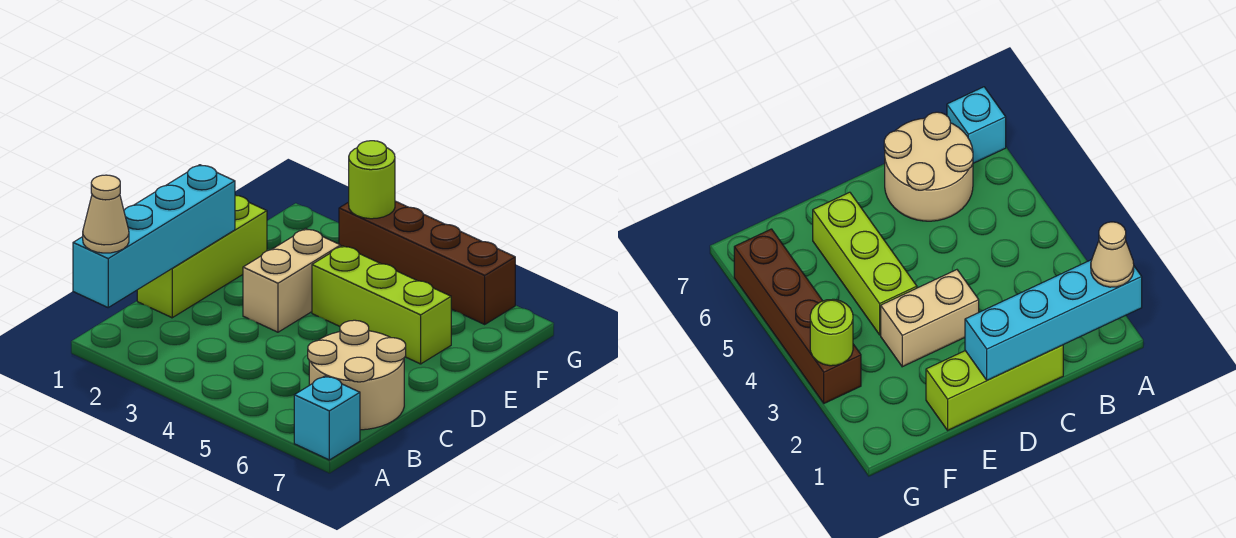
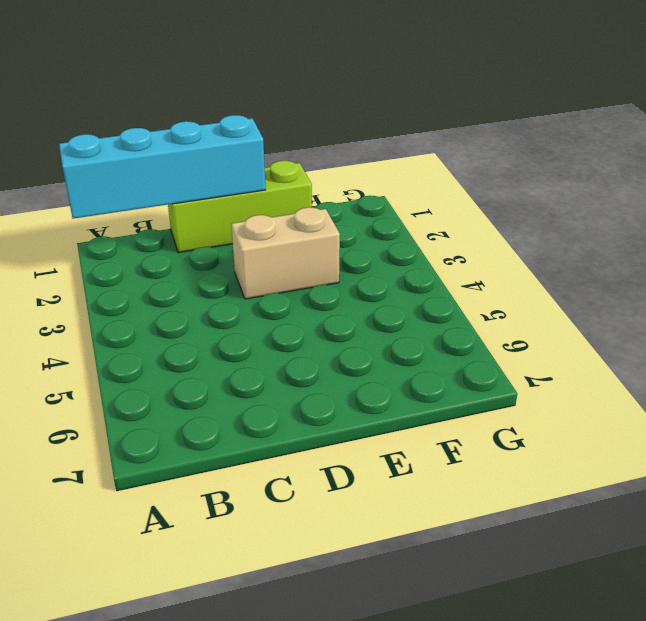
none -> cyan 1x1 brick [294,376,360,460]
none -> tan 2x2 round brick [308,320,406,430]

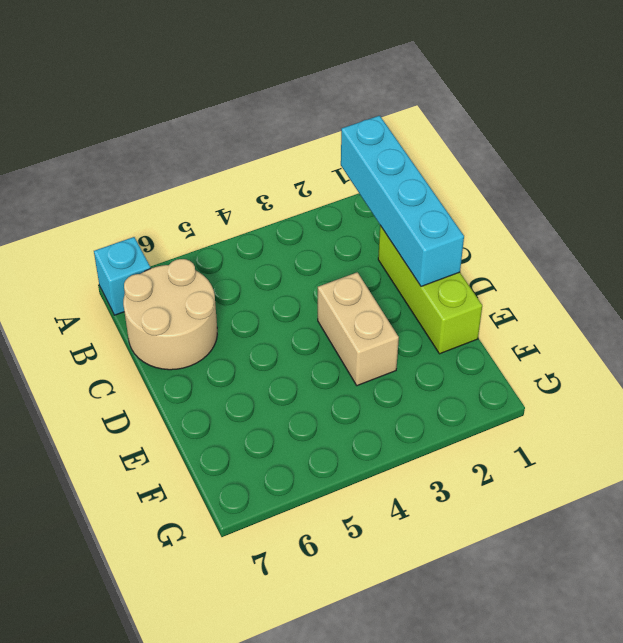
none -> lime 1x3 brick [312,246,451,364]
none -> brown 1x4 brick [339,201,515,324]

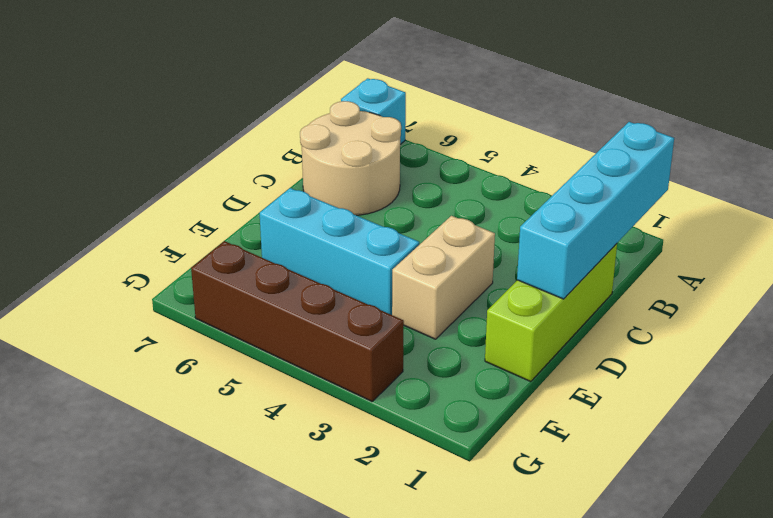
cyan 1x3 brick [260,188,419,315] -> lime 1x3 brick [312,246,451,364]
none -> lime 1x1 round brick [349,141,395,219]
none -> tan 1x1 cone [83,175,129,253]

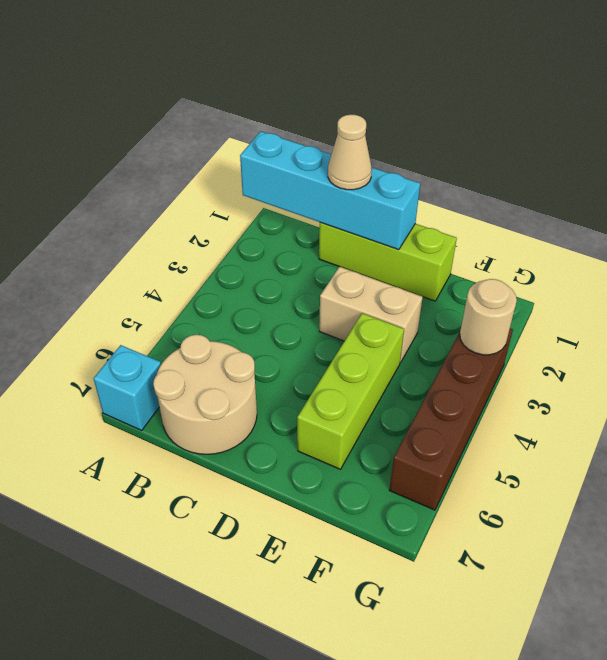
tan 1x1 cone [328,115,372,190] -> tan 1x1 cone moved to [83,175,129,253]
tan 1x1 round brick [460,279,517,355] -> lime 1x1 round brick [349,141,395,219]

